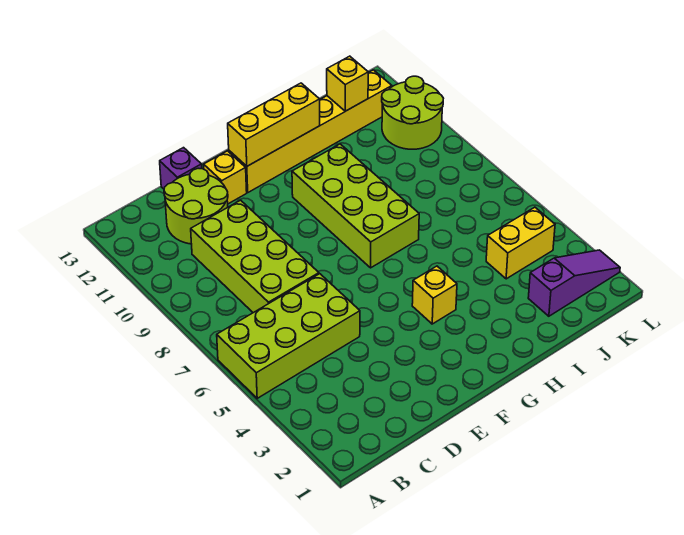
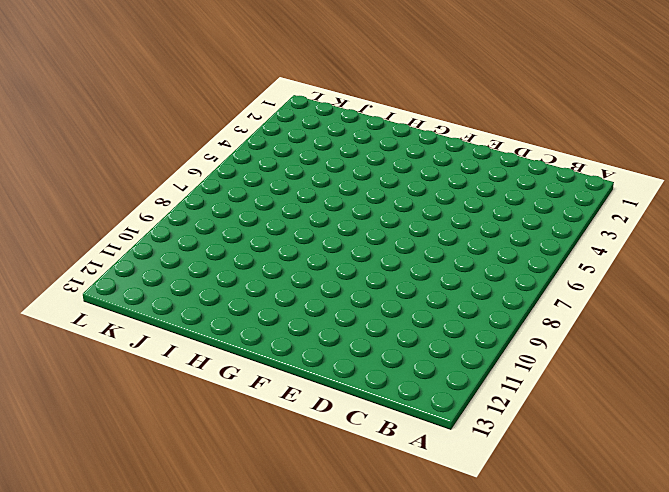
none -> lime 2x4 brick [217,274,360,398]
none -> lime 2x4 brick [191,200,319,313]
none -> lime 2x2 round brick [164,168,228,244]

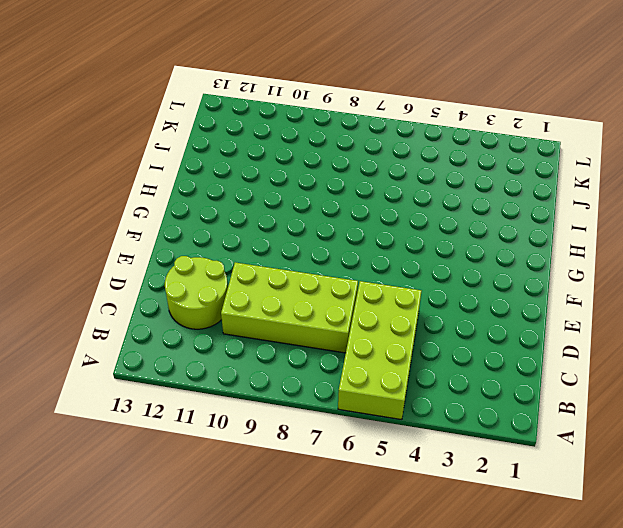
none -> purple 1x1 brick [160,148,202,189]
none -> yellow 1x1 brick [204,151,247,204]
none -> yellow 1x6 brick [229,70,392,192]

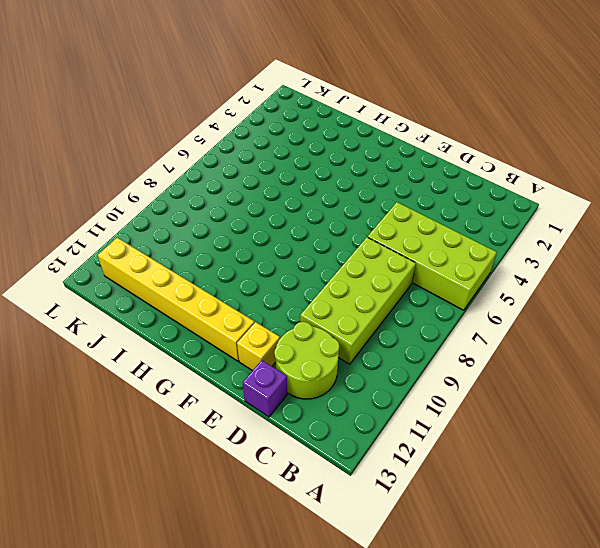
none -> yellow 1x1 brick [412,266,457,324]
none -> lime 2x4 brick [292,144,419,268]
none -> purple 1x3 slope [528,250,620,316]

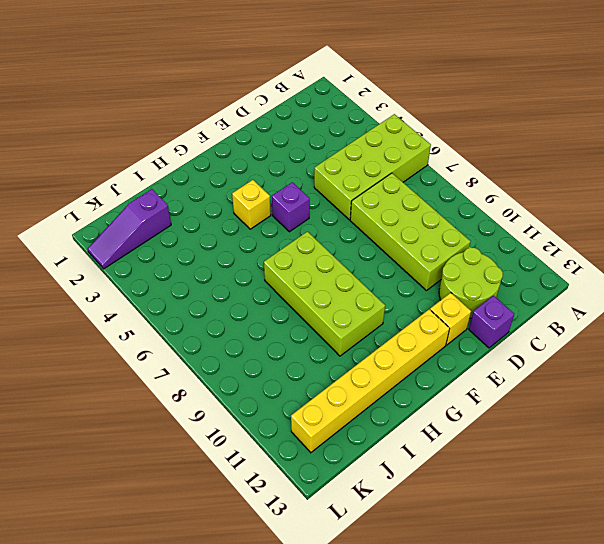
purple 1x1 brick [272,182,310,232] -> none
none -> yellow 1x2 brick [486,207,555,279]
none -> lime 2x2 round brick [382,76,443,149]
none -> yellow 1x3 brick [228,83,320,166]

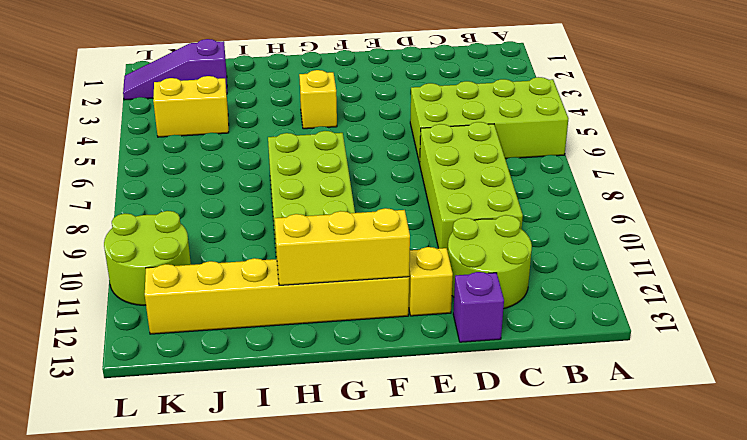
none -> yellow 1x1 brick [327,56,368,111]

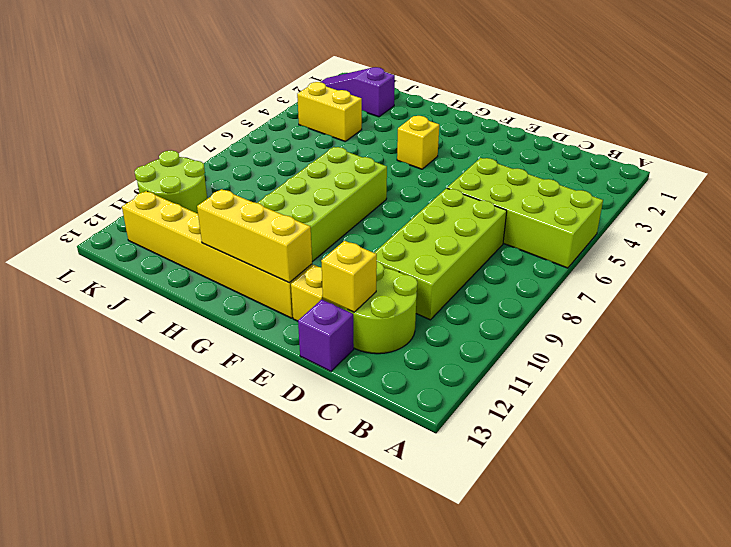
yellow 1x1 brick [321,241,377,312] -> yellow 1x1 brick moved to [327,56,368,111]

